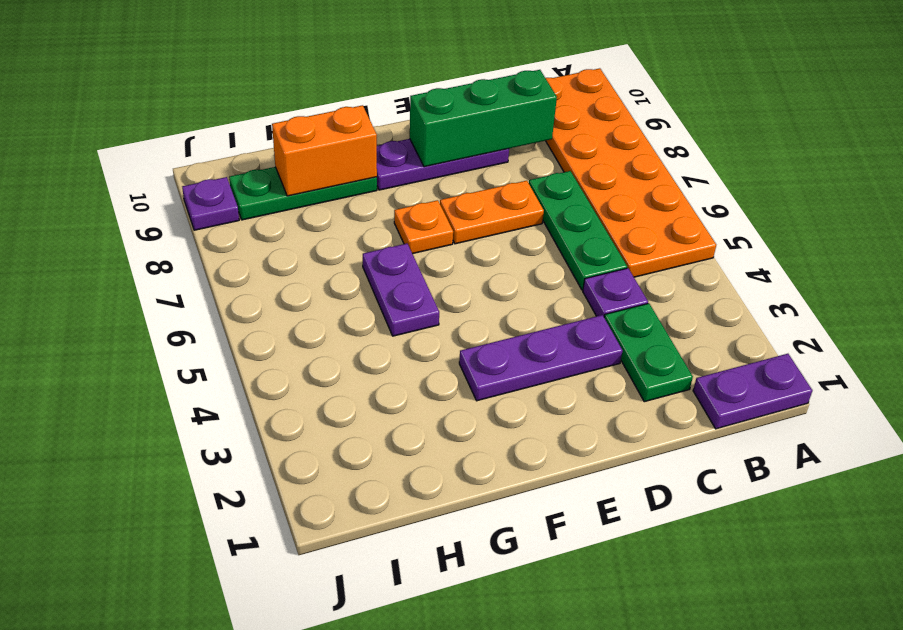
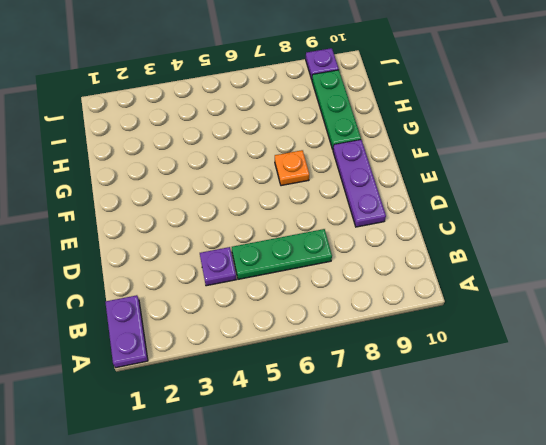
none -> orange 2x6 plate [546,68,716,277]
none -> green 1x2 plate [604,303,693,402]
none -> purple 1x3 plate [459,315,622,401]

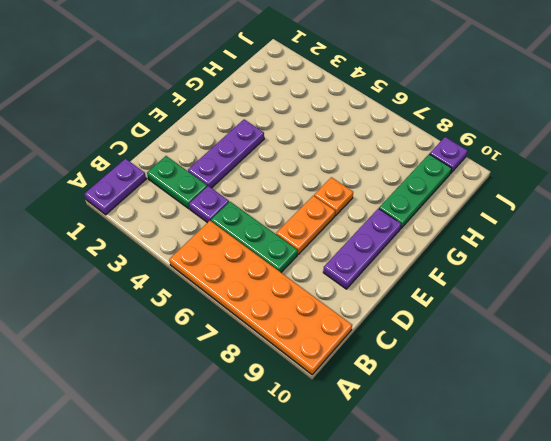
none -> purple 1x2 plate [363,244,439,336]
none -> green 1x3 brick [410,70,557,167]
none -> orange 1x2 brick [272,105,377,196]

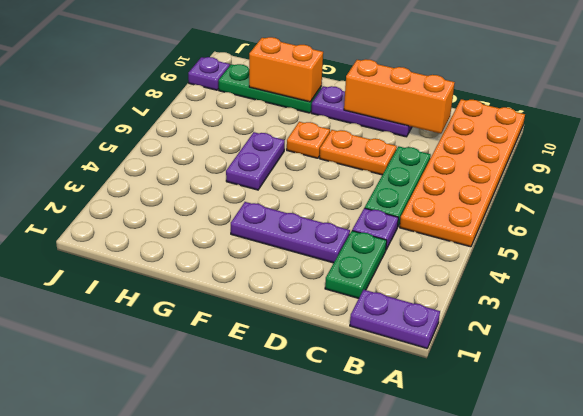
orange 1x3 brick [344,59,455,134] -> green 1x3 brick [410,70,557,167]

